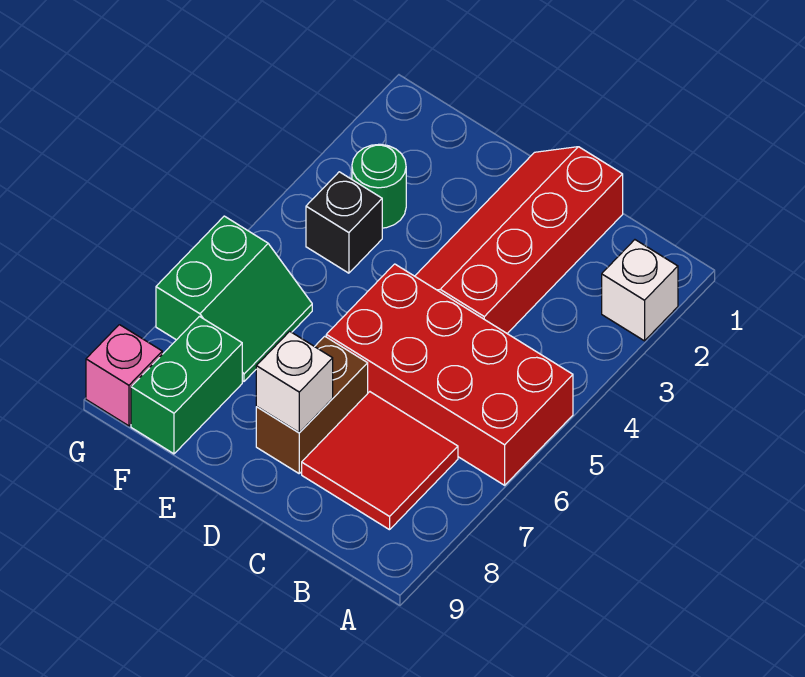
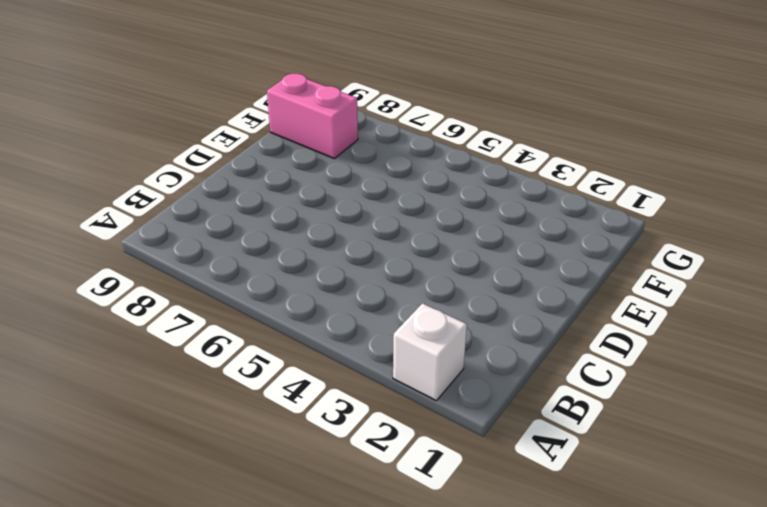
pink 1x2 brick [267,73,358,158] -> green 1x2 brick [131,316,242,454]
none -> red 2x4 brick [326,264,573,485]
none -> red 2x2 tile [302,392,458,530]

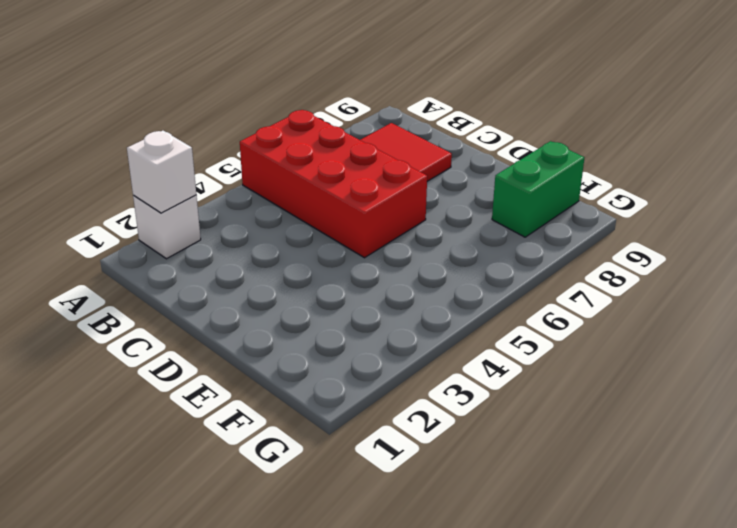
white 1x1 brick [127,131,196,213] -> white 1x1 brick moved to [256,331,333,433]
none -> red 2x4 slope [415,147,623,333]
none -> brown 1x2 brick [256,336,368,473]

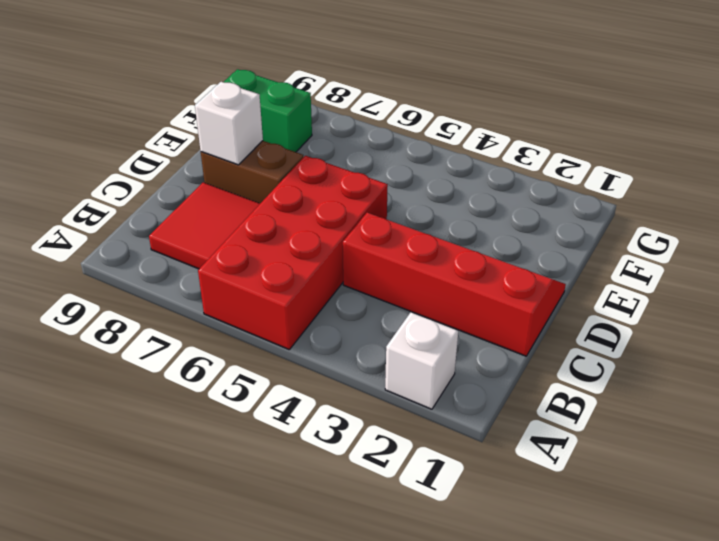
none -> green 1x1 round brick [352,144,406,228]
none -> black 1x1 brick [306,172,382,273]

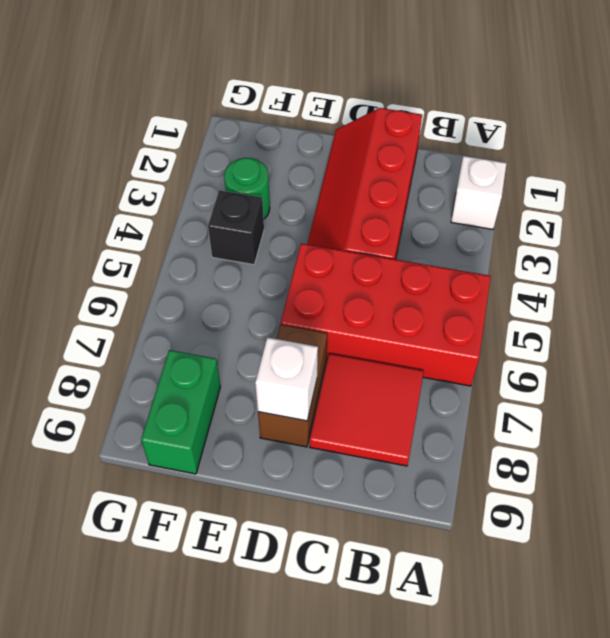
none -> green 2x2 slope [156,216,312,381]
none -> pink 1x1 brick [86,325,162,426]

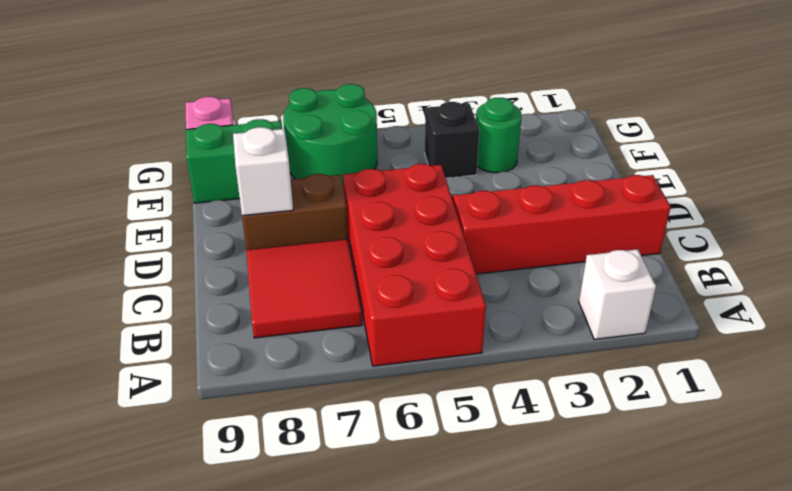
green 2x2 round brick [283,84,377,185] -> green 2x2 slope [156,216,312,381]

